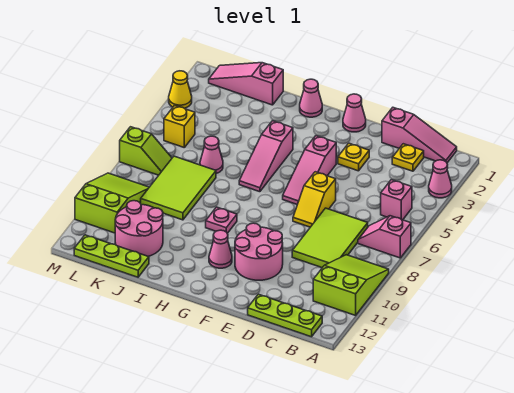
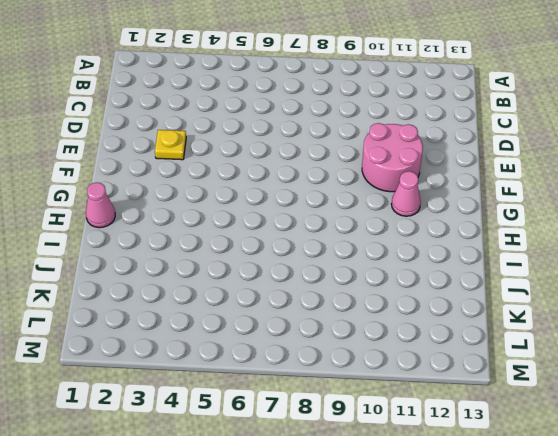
none -> pink 1x1 cone [429,160,452,198]
none -> pink 1x2 slope [358,216,411,258]
none -> lime 2x3 slope [313,255,389,315]

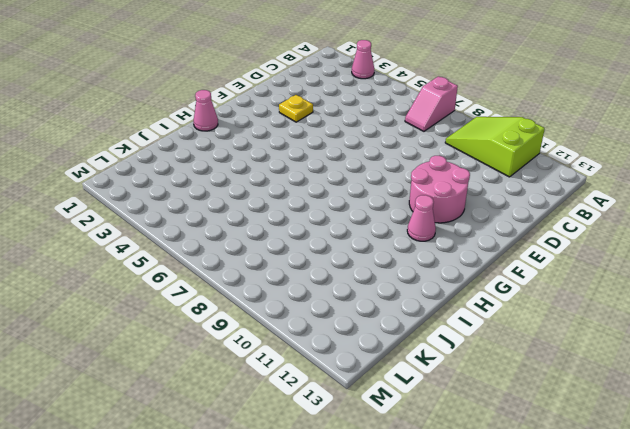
none -> pink 1x3 slope [382,108,457,163]
none -> pink 1x1 brick [381,180,412,220]
none -> lime 1x3 plate [248,294,322,337]

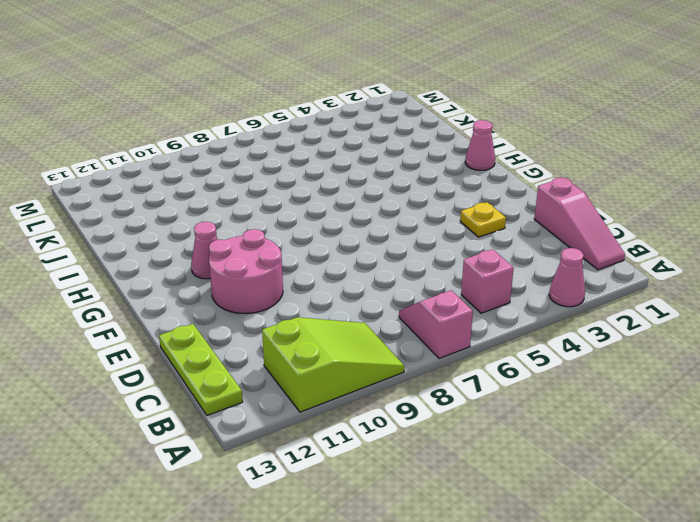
none -> yellow 1x1 plate [392,144,424,171]
none -> lime 2x3 tile [292,208,368,268]
none -> yellow 1x2 slope [293,172,336,227]

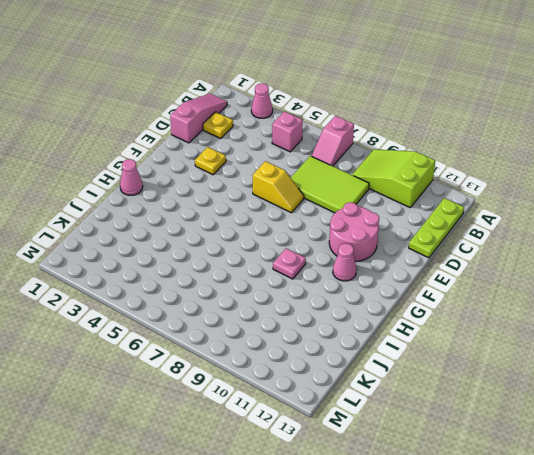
none -> pink 1x1 cone [343,94,366,132]
none -> pink 1x3 slope [283,136,336,205]
none -> pink 1x3 slope [239,121,293,192]

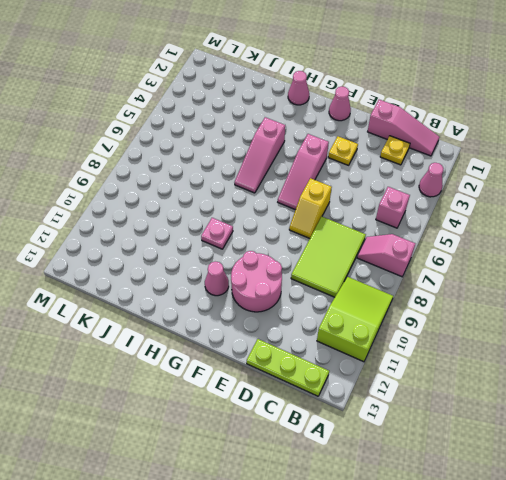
none -> pink 1x3 slope [209,63,283,105]
none -> pink 1x1 cone [200,136,223,174]
none -> lime 2x3 tile [141,156,216,220]

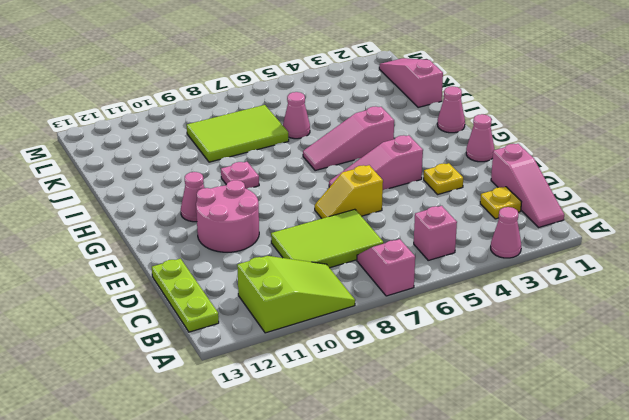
none -> pink 2x2 round brick [115,201,163,256]
none -> lime 1x3 plate [74,235,149,277]
none -> yellow 1x1 brick [164,105,195,147]

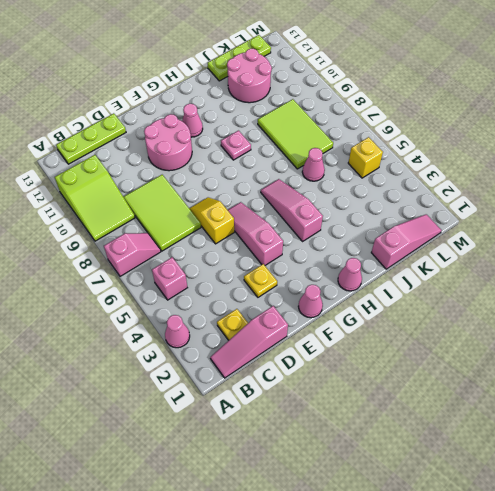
none -> lime 1x2 slope [120,127,172,175]
none -> lime 2x3 slope [75,173,149,233]
none -> yellow 1x1 cone [169,71,192,108]

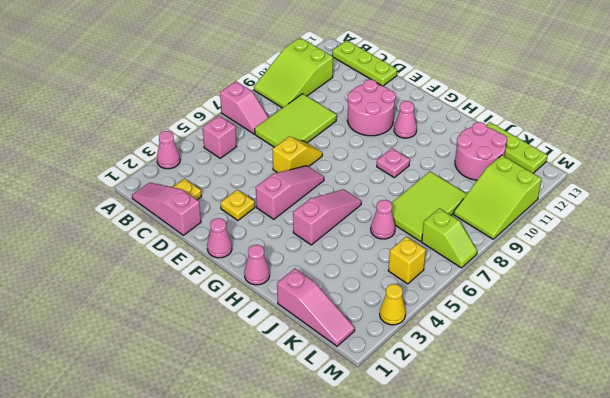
lime 1x2 slope [422,208,477,268] -> lime 1x2 slope turned to [120,127,172,175]

